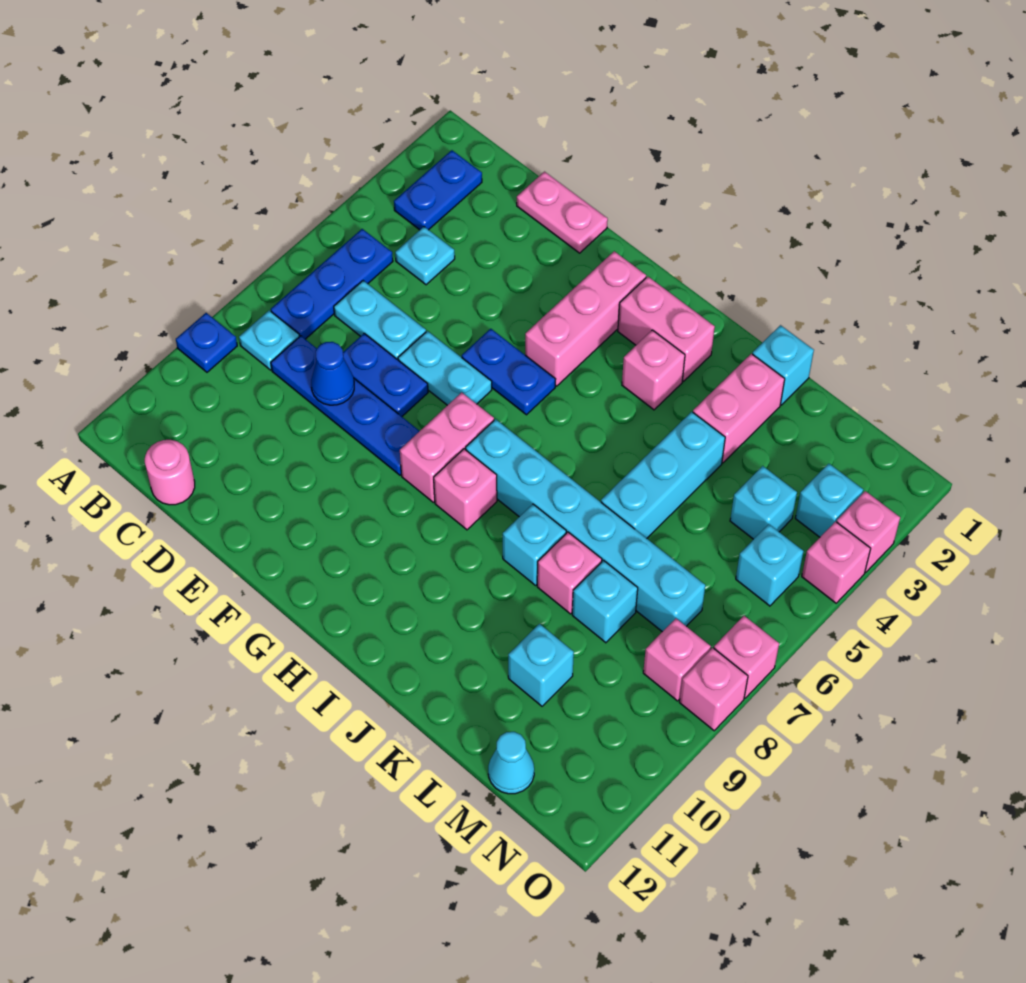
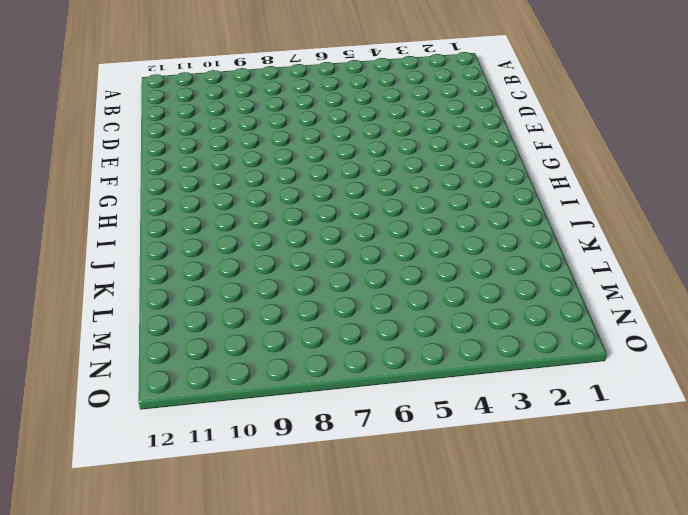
none -> blue 1x1 plate [176,313,237,372]
none -> blue 1x2 plate [394,150,482,230]
none -> blue 1x3 plate [271,229,393,339]
none -> cyan 1x1 plate [239,310,300,370]

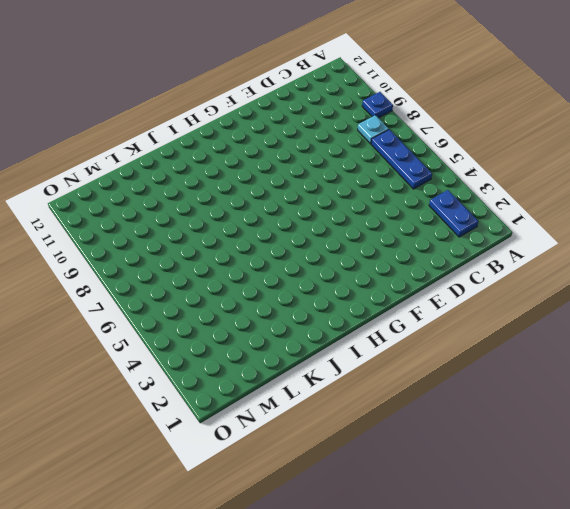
none -> cyan 1x1 plate [395,227,455,285]
none -> cyan 1x2 plate [334,281,426,360]
none -> blue 1x4 plate [271,336,419,475]
none -> pink 1x1 round brick [145,440,195,505]

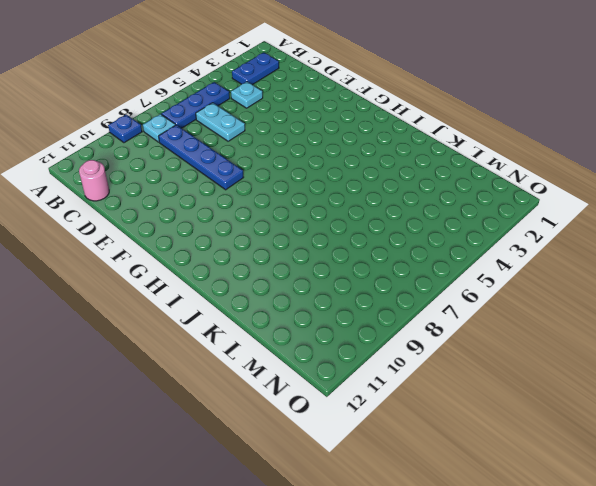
none -> pink 1x2 plate [517,172,608,253]
none -> blue 1x2 plate [343,333,428,416]
none -> cyan 1x2 plate [398,331,492,405]
none -> blue 1x2 plate [462,329,556,415]

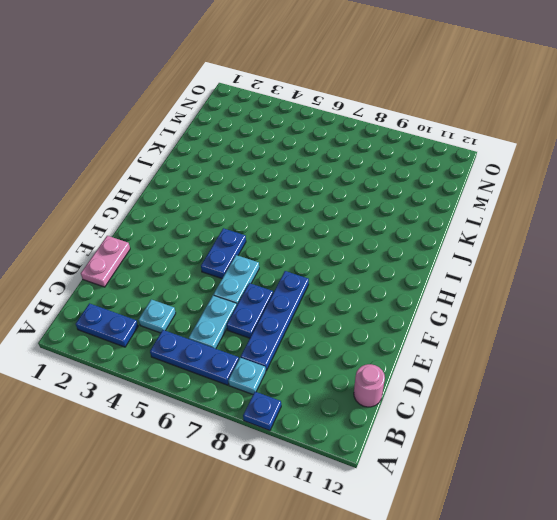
none -> pink 1x3 brick [525,251,646,386]
none -> pink 1x2 brick [400,392,494,502]
none -> pink 1x2 brick [618,277,715,381]
none -> cyan 1x6 brick [466,419,705,632]

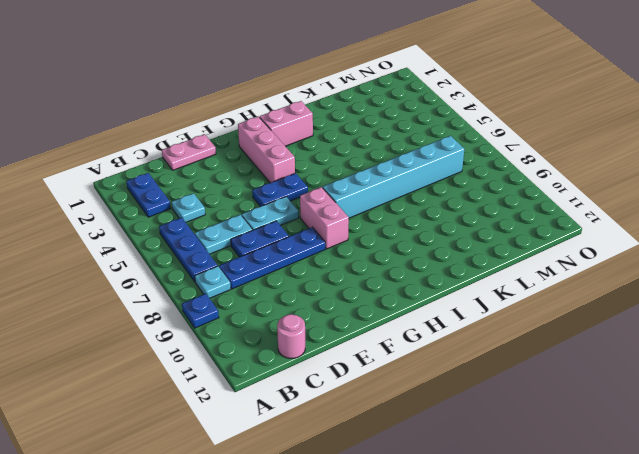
none -> pink 1x1 brick [434,449,497,530]
none -> pink 1x1 brick [622,330,685,410]
none -> cyan 1x1 brick [503,504,566,585]
none -> cyan 1x1 brick [752,325,814,405]

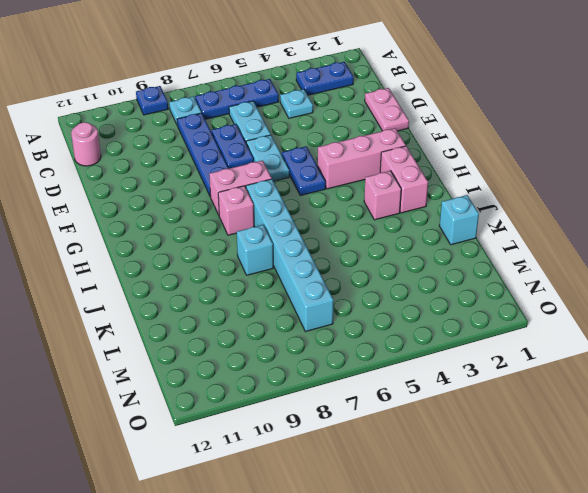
none -> pink 1x2 brick [693,354,785,463]
none -> cyan 1x3 brick [601,412,725,538]
none -> pink 1x1 brick [537,532,602,614]
none -> cyan 1x1 brick [572,560,638,643]

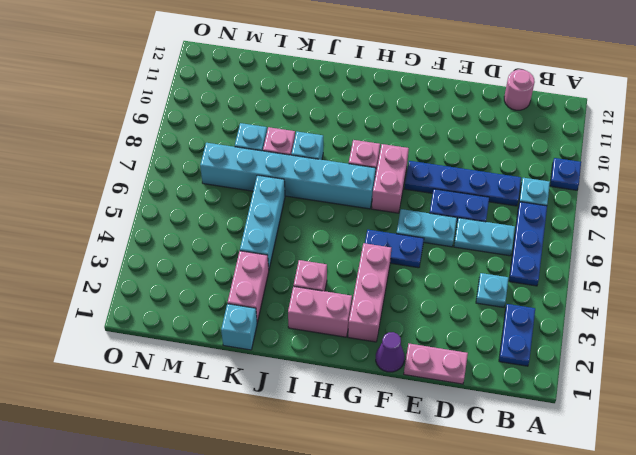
purple 1x1 cone [376,332,405,372] -> none
none -> cyan 1x1 brick [508,624,574,706]
none -> cyan 1x1 brick [730,466,797,539]
none -> cyan 1x1 cone [488,732,534,794]
none -> cyan 1x1 brick [795,464,863,537]

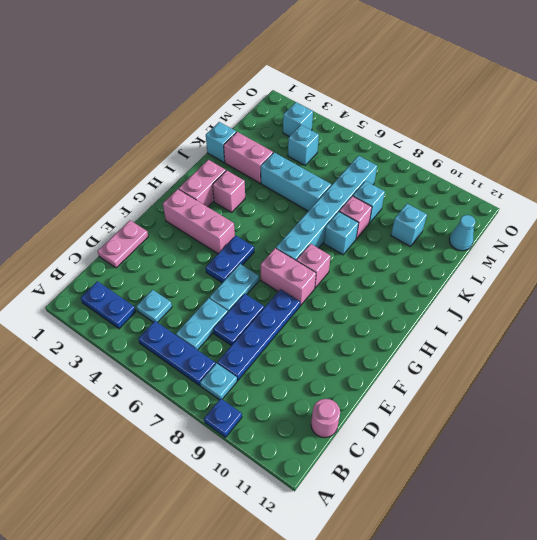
none -> cyan 1x1 brick [736,524,804,606]
none -> pink 1x1 brick [643,618,711,701]
none -> pink 1x1 brick [837,491,900,573]
none -> pink 1x1 brick [802,522,871,603]

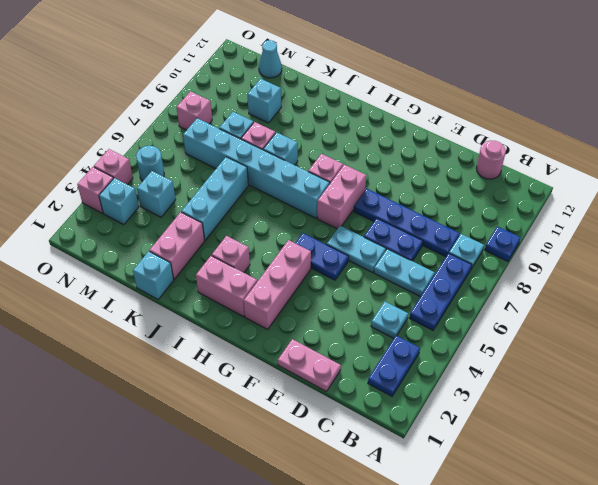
cyan 1x1 round brick [136,146,164,181] -> cyan 1x1 brick [736,524,804,606]
none -> pink 1x1 brick [714,616,779,698]
none -> pink 1x1 brick [679,648,748,731]
none -> blue 1x1 cone [311,342,354,405]

